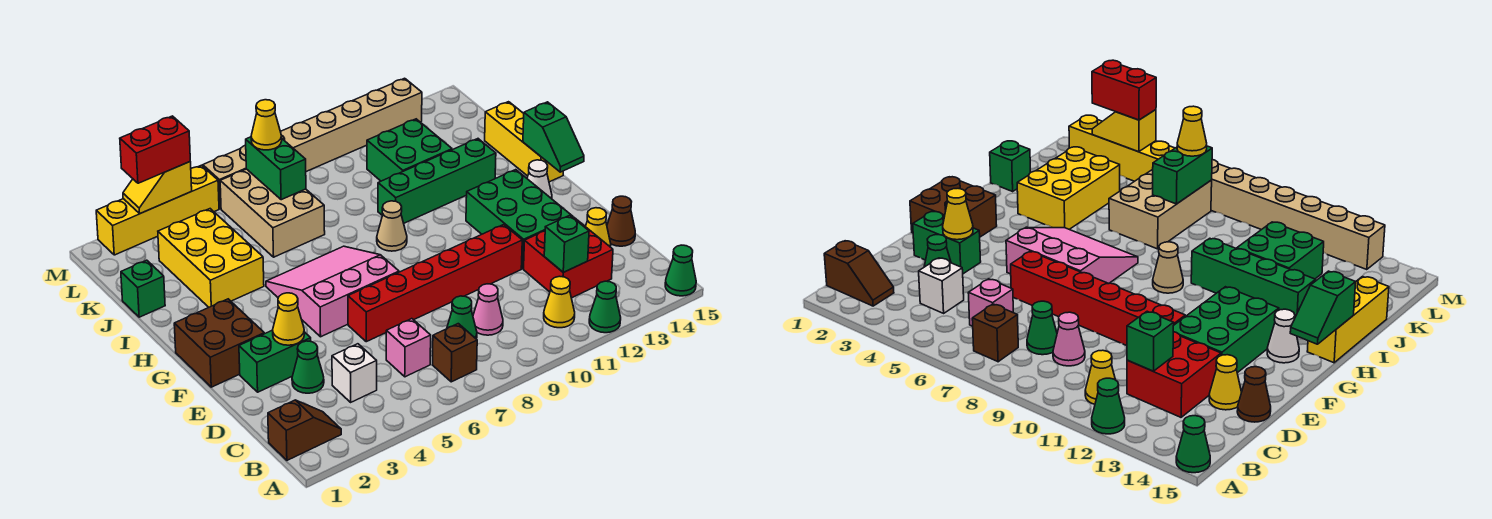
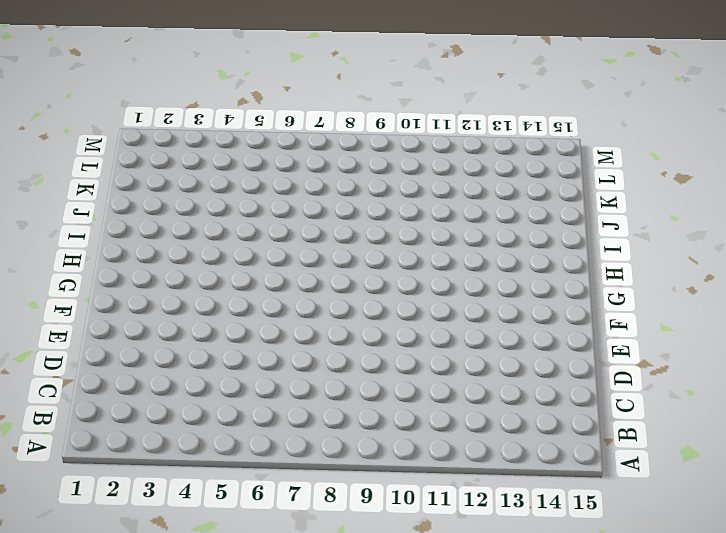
none -> green 1x1 cone [589,281,621,333]
none -> green 1x1 cone [665,245,696,296]
none -> brown 1x2 slope [268,400,341,460]
none -> brown 1x1 brick [433,324,477,382]

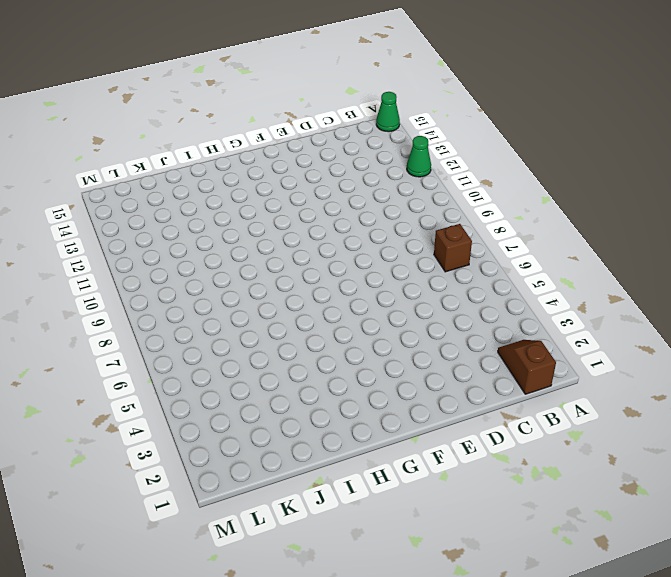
none -> yellow 1x1 cone [544,276,575,328]
none -> white 1x1 brick [332,344,377,402]
none -> pink 1x1 brick [386,319,431,377]
none -> green 1x1 cone [447,296,477,339]

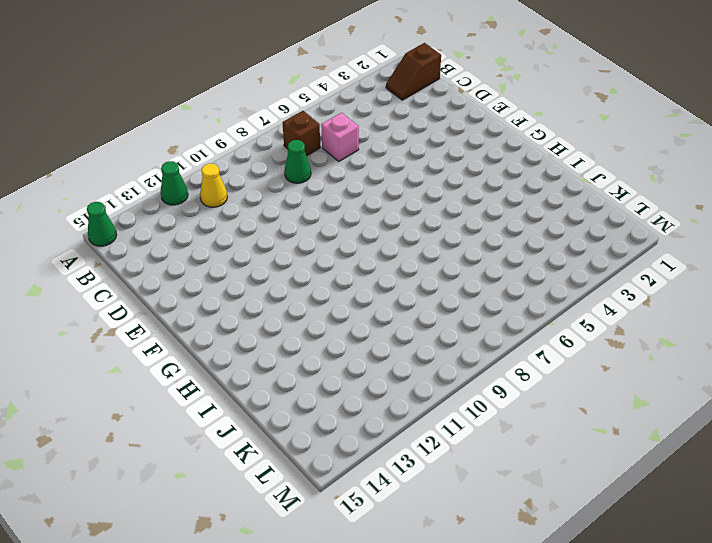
none -> white 1x1 brick [332,344,377,402]
none -> pink 1x1 cone [473,284,503,335]
none -> red 2x2 brick [524,218,613,298]
none -> green 1x1 cone [292,341,324,393]

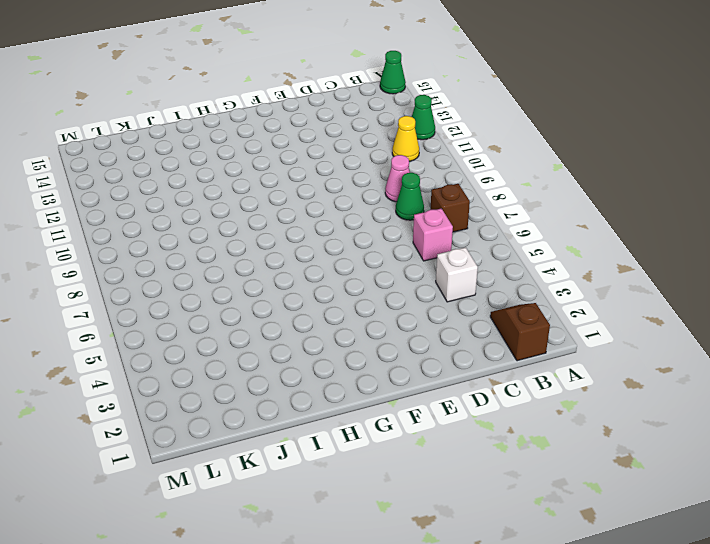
none -> red 2x2 brick [524,218,613,298]
none -> green 1x1 cone [292,341,324,393]
none -> yellow 1x1 cone [585,208,611,247]
none -> brown 1x1 cone [607,196,635,246]

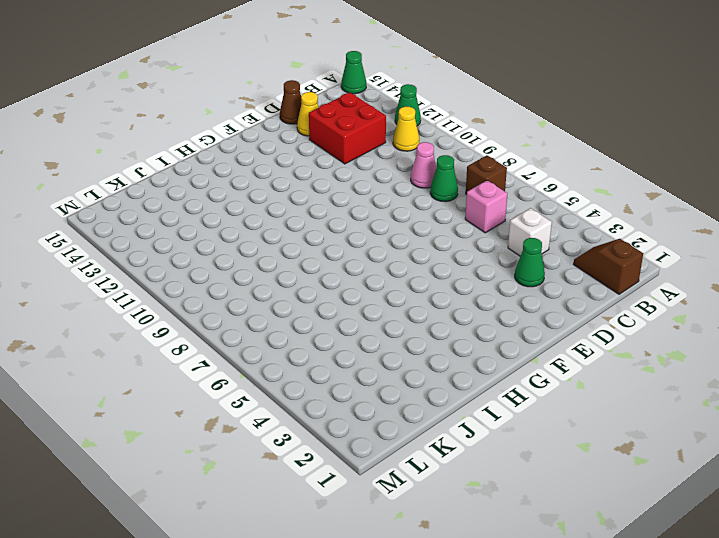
none -> green 1x2 brick [239,330,311,392]
none -> red 1x6 brick [348,225,522,342]
none -> green 2x3 brick [466,170,573,269]
none -> brown 2x2 brick [174,299,264,387]

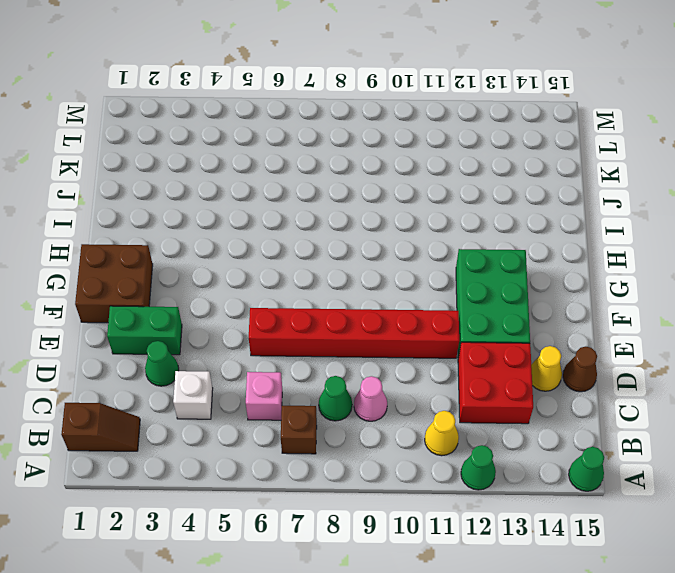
none -> pink 3x3 slope [266,246,399,337]
none -> white 1x1 cone [527,160,552,199]
none -> tan 1x1 cone [377,201,407,251]
none -> yellow 1x3 brick [485,102,563,182]

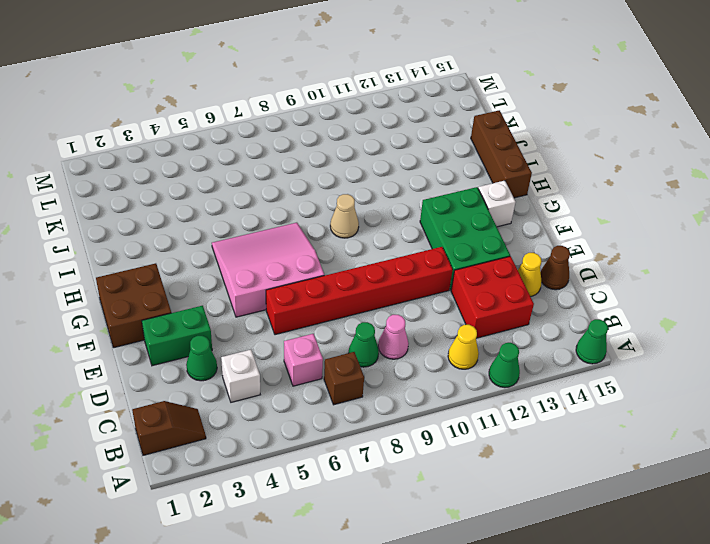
white 1x1 brick [478,181,516,227] -> white 1x1 cone [527,160,552,199]
brown 1x3 brick [471,110,532,198] -> yellow 1x3 brick [485,102,563,182]
none -> yellow 2x3 brick [158,209,264,307]
none -> green 1x4 brick [378,139,496,223]
none -> green 1x1 brick [121,260,165,317]
none -> tan 2x3 brick [220,169,325,257]

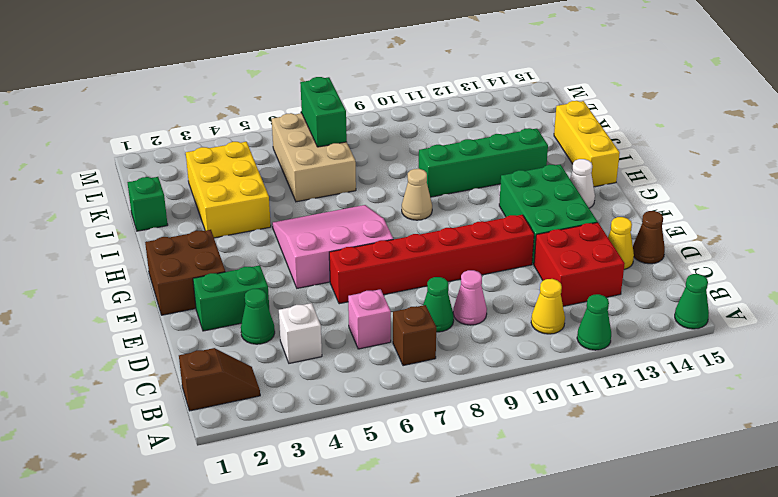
none -> green 2x2 brick [367,119,452,181]
none -> yellow 1x4 brick [96,165,219,255]
none -> tan 1x8 brick [203,78,422,209]
none -> green 1x1 brick [544,215,589,272]

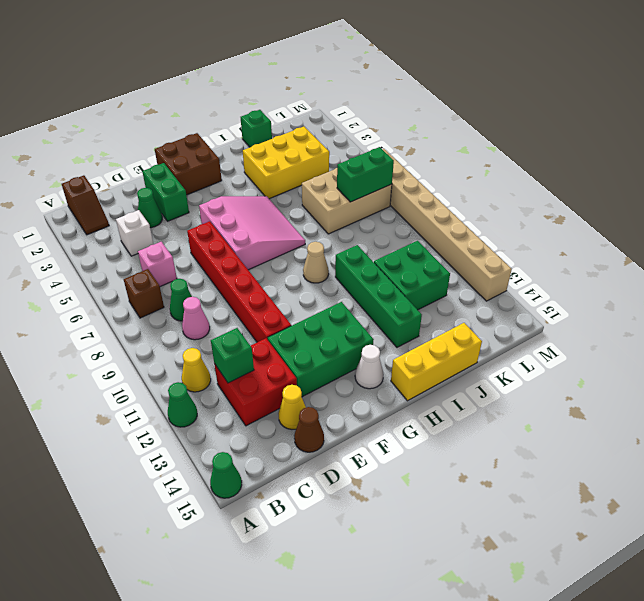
none -> yellow 1x4 brick [96,165,219,255]
none -> yellow 1x1 cone [273,293,304,345]
none -> green 1x2 slope [523,102,584,172]
none -> yellow 1x2 slope [123,162,192,214]

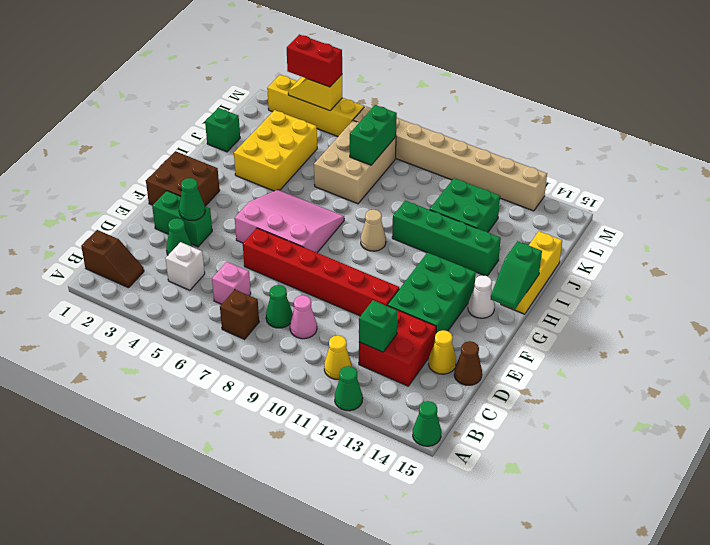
green 1x1 cone [179,178,205,220] -> yellow 1x1 cone [273,293,304,345]
none -> yellow 1x1 cone [251,100,282,150]

